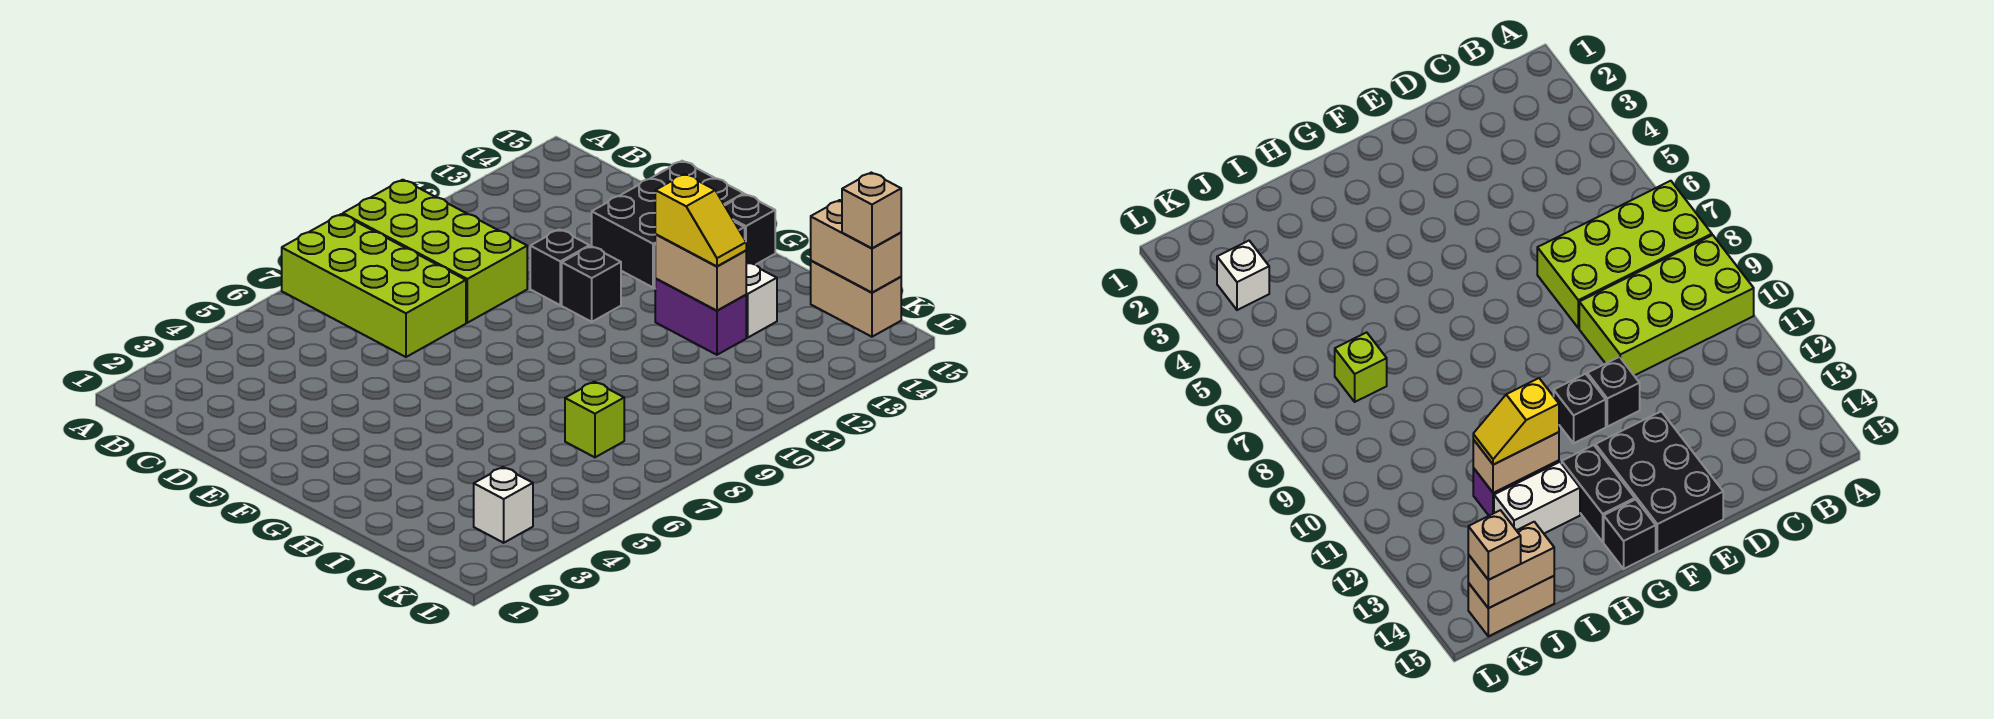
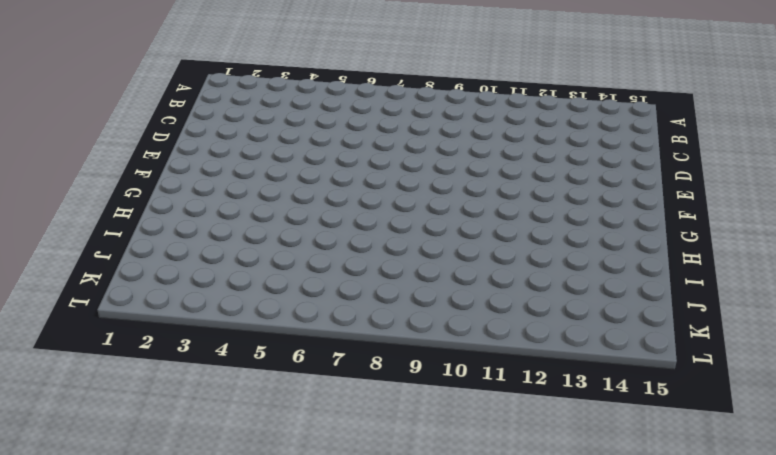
none -> lime 2x4 brick [282,214,466,357]
none -> lime 2x4 brick [343,180,527,323]
none -> black 1x1 brick [530,229,589,305]

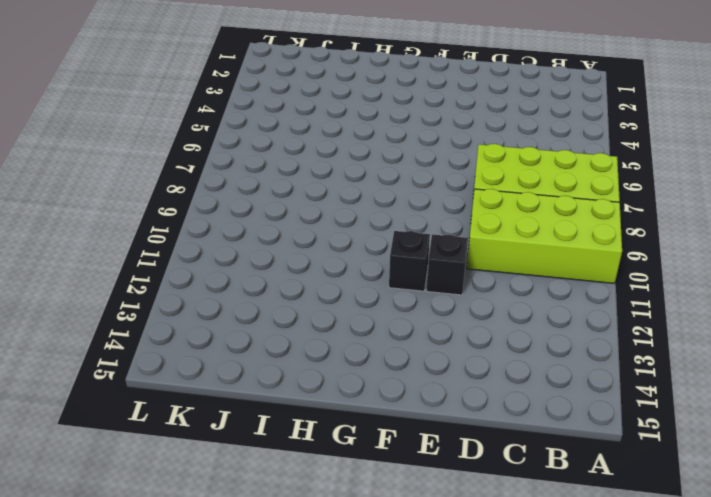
none -> black 2x3 brick [592,161,744,288]
none -> black 1x2 brick [1562,445,1635,542]
none -> black 1x1 brick [725,194,775,265]

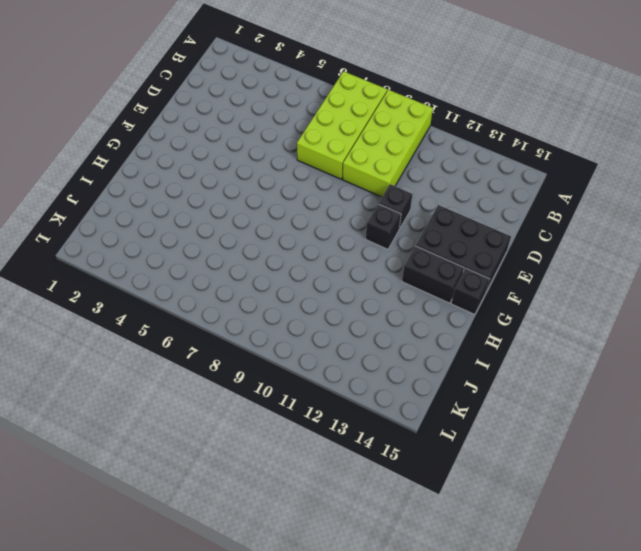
none -> purple 1x2 brick [655,279,746,355]
none -> white 1x2 brick [746,262,777,338]
none -> lime 1x1 brick [565,382,624,457]

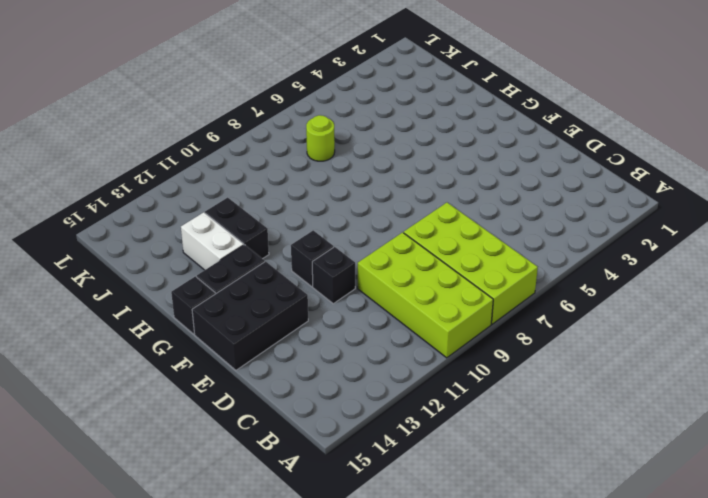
black 1x2 brick [205,198,269,259] -> purple 1x2 brick [655,279,746,355]
lime 1x1 round brick [306,115,335,161] -> lime 1x1 brick [565,382,624,457]
none -> tan 1x2 brick [811,261,901,337]
none -> white 1x1 brick [474,467,533,543]
none -> tan 1x2 brick [655,234,746,311]

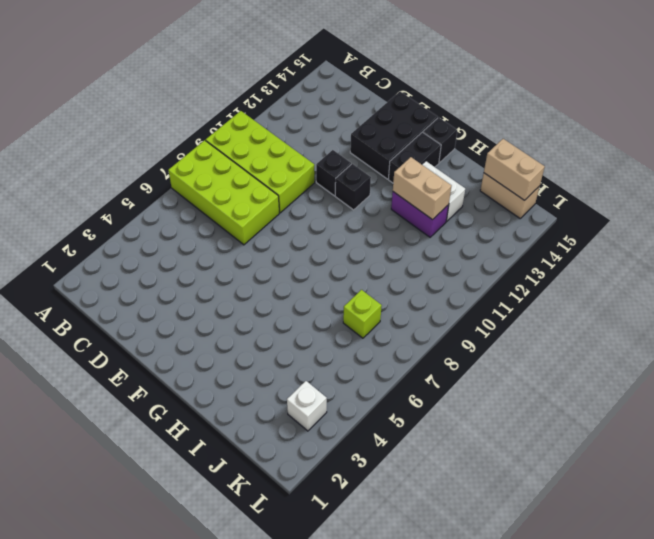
none -> yellow 1x2 slope [655,174,746,266]
none -> tan 1x1 brick [842,173,901,248]

